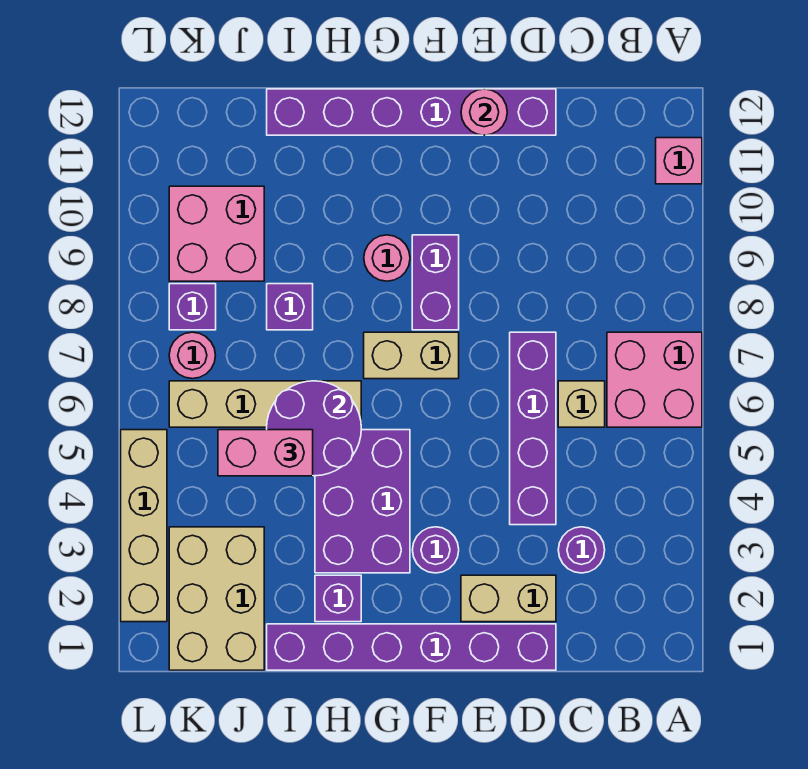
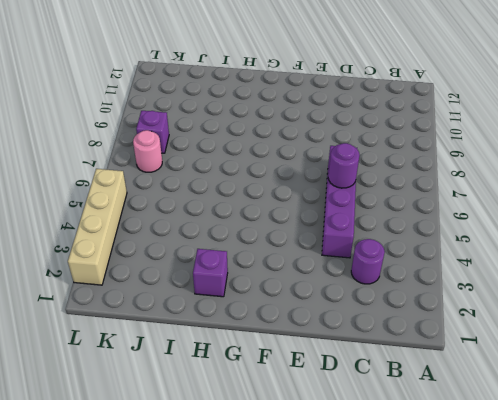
purple 1x1 round brick [328,143,360,188] -> purple 1x1 round brick moved to [413,527,459,573]
none -> pink 2x2 brick [607,332,702,427]
none -> pink 1x1 brick [656,138,702,184]
none -> tan 1x1 brick [558,381,605,427]

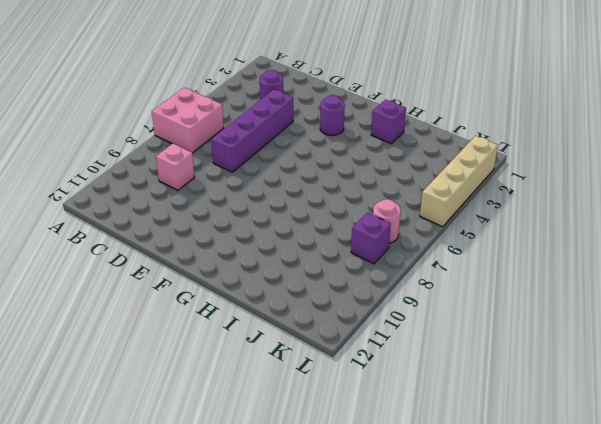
pink 1x1 brick [156,144,195,190] -> pink 1x1 brick moved to [656,138,702,184]
none -> tan 1x1 brick [558,381,605,427]
none -> purple 1x6 brick [267,624,556,670]
none -> tan 1x2 brick [461,575,556,622]

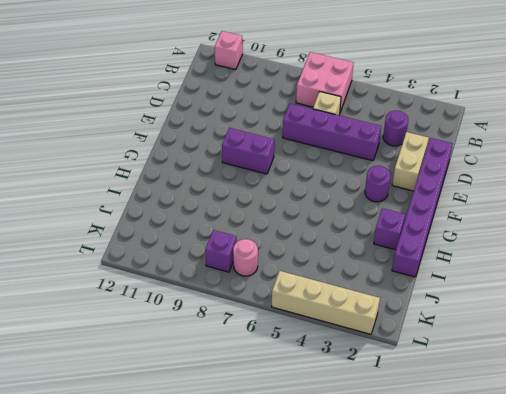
none -> purple 1x6 brick [267,89,556,135]
none -> tan 1x2 brick [364,332,459,379]
none -> purple 2x3 brick [315,430,410,573]

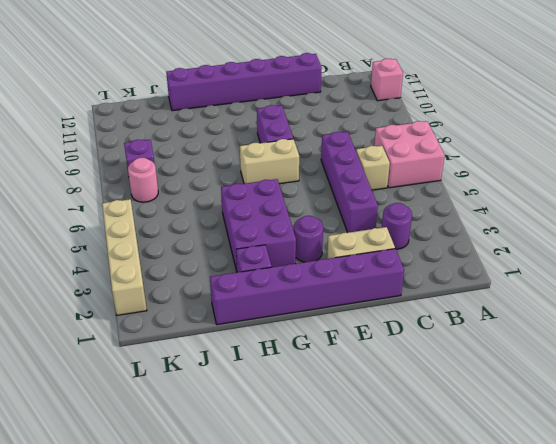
none -> pink 1x1 round brick [364,235,410,281]
none -> tan 1x4 brick [169,381,361,427]
none -> purple 1x1 brick [267,284,313,330]

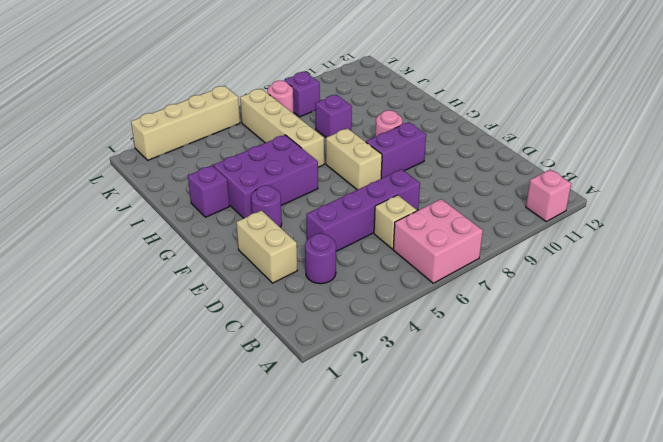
none -> purple 1x6 brick [267,624,556,670]
none -> purple 1x6 brick [267,89,556,135]
none -> tan 2x3 brick [169,527,264,670]

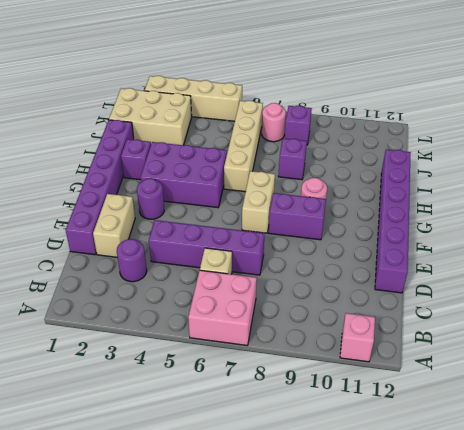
none -> pink 2x2 brick [169,186,264,281]
none -> pink 1x1 round brick [461,89,507,135]
none -> purple 2x2 round brick [267,381,361,476]

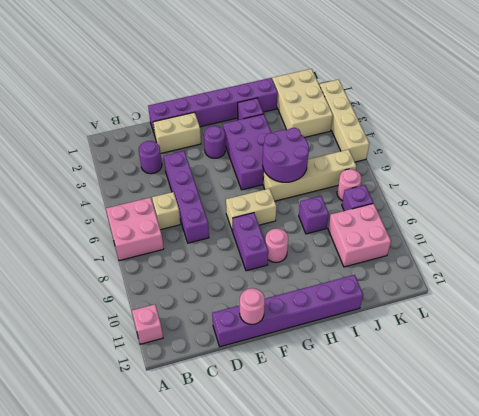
none -> pink 1x2 brick [218,430,313,476]

